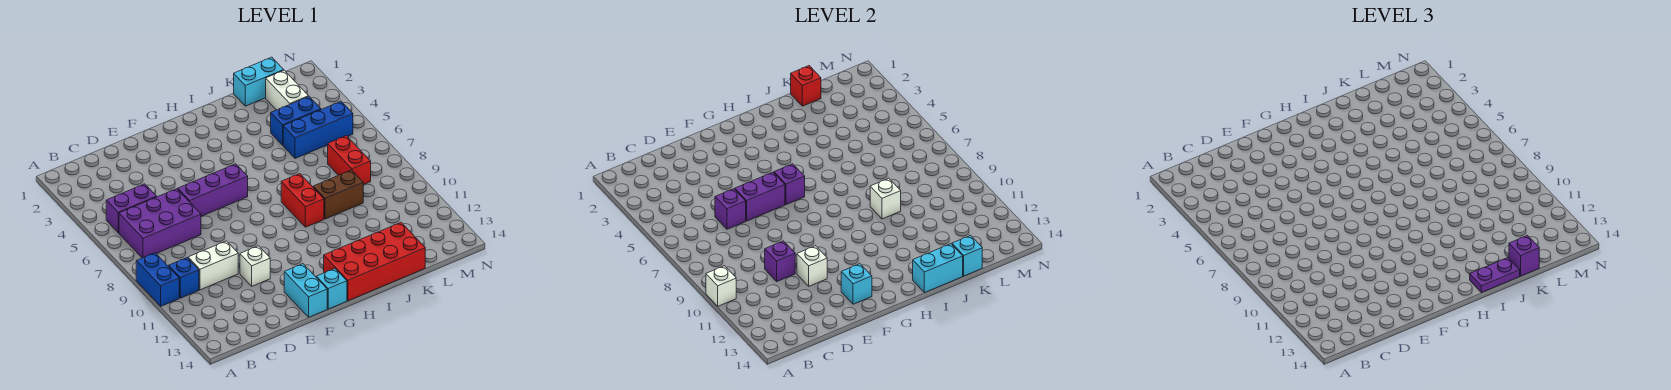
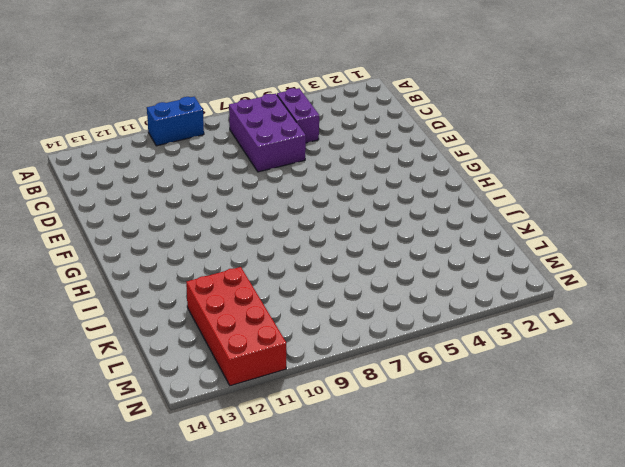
red 2x4 brick [186,267,286,386] -> red 2x4 brick moved to [324,223,425,301]
none -> blue 1x1 brick [169,258,199,298]
none -> white 1x2 brick [188,241,238,290]
none -> purple 1x3 brick [178,164,248,216]
none -> white 1x1 brick [240,246,270,286]

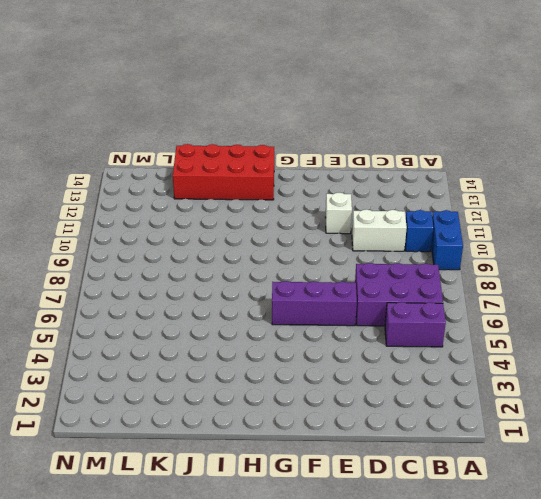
none -> cyan 1x2 brick [284,264,327,317]
none -> cyan 1x1 brick [316,269,347,309]
none -> red 1x2 brick [281,174,324,227]
none -> brown 1x2 brick [313,170,363,219]

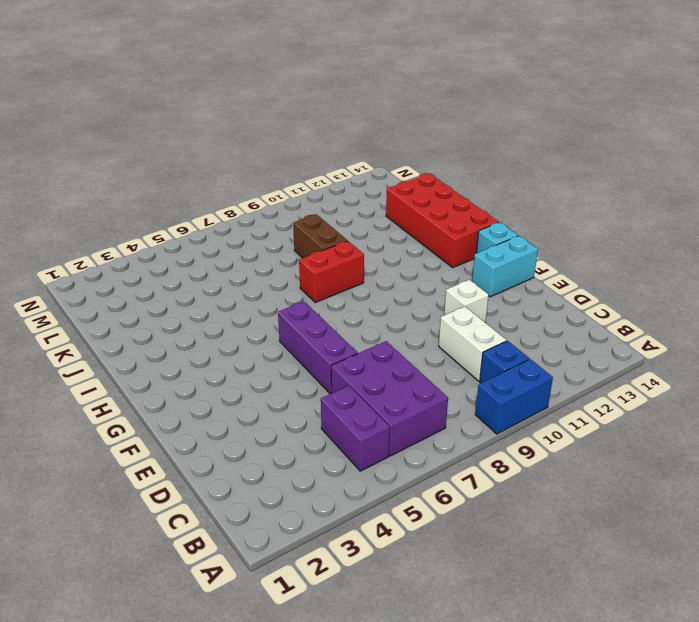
none -> cyan 1x2 brick [234,57,284,106]
none -> blue 1x2 brick [271,97,321,145]
none -> blue 1x3 brick [283,101,353,158]
none -> white 1x2 brick [266,70,309,110]

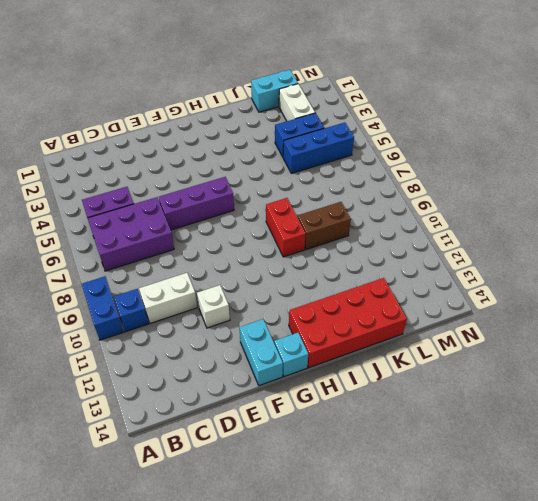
none -> red 1x2 brick [328,136,371,185]
none -> white 1x1 brick [706,266,736,306]
none -> purple 1x1 brick [715,189,746,229]
none -> purple 1x1 brick [765,241,795,281]

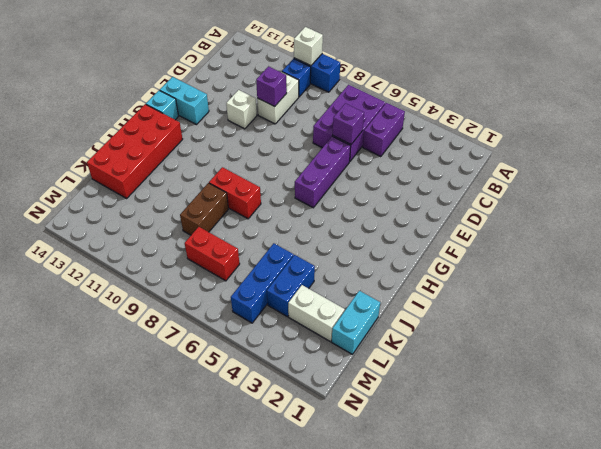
none -> purple 1x2 brick [735,172,785,221]
none -> white 1x1 brick [797,246,827,286]
none -> cyan 1x1 brick [841,264,872,304]
none -> purple 1x1 brick [774,164,805,204]

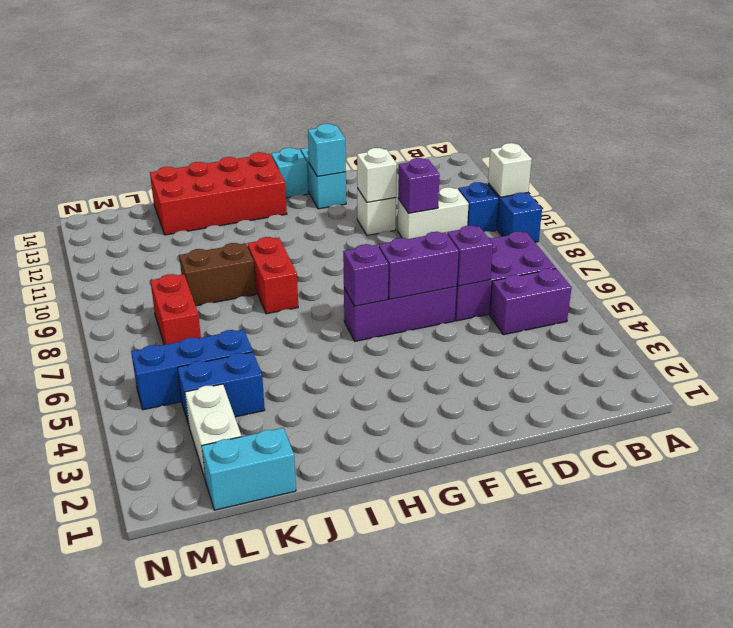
none -> cyan 1x2 brick [913,244,963,293]
none -> white 1x1 brick [870,178,901,219]
none -> red 1x1 brick [791,66,821,106]
none -> cyan 1x1 brick [952,236,982,276]

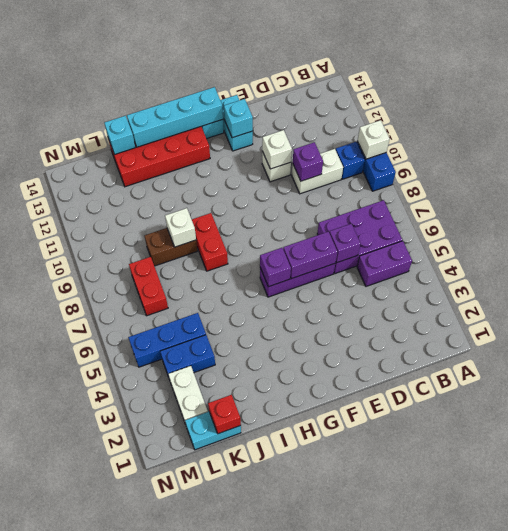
cyan 1x4 brick [127,87,223,147] -> cyan 1x2 brick [913,244,963,293]
none -> purple 1x2 plate [1470,258,1520,293]
none -> purple 1x1 brick [1509,236,1539,276]

